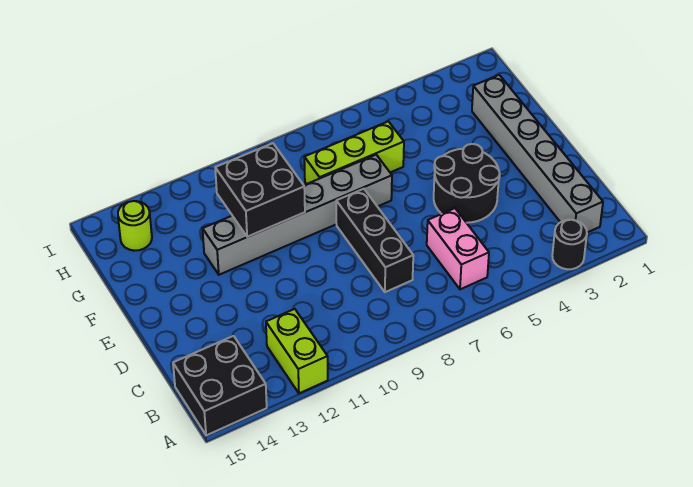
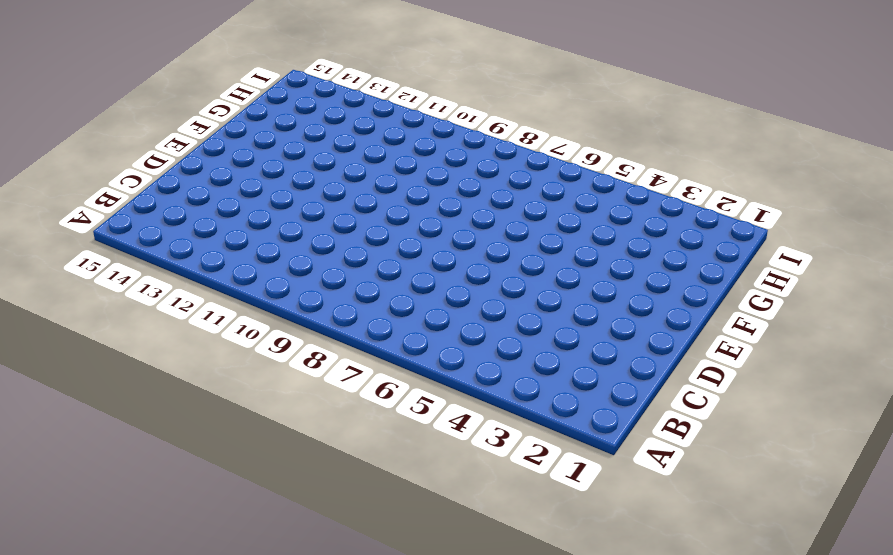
none -> black 1x1 round brick [552,220,587,269]
none -> lime 1x2 brick [266,309,328,393]

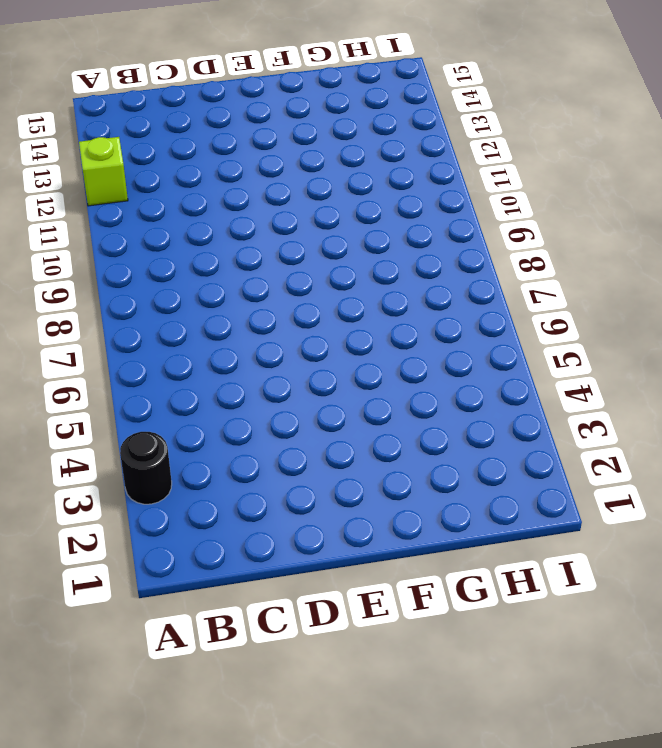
lime 1x1 brick [79,137,128,206] -> lime 1x2 brick [266,309,328,393]
none -> black 2x2 brick [173,336,267,435]
none -> grey 1x6 brick [472,75,603,232]

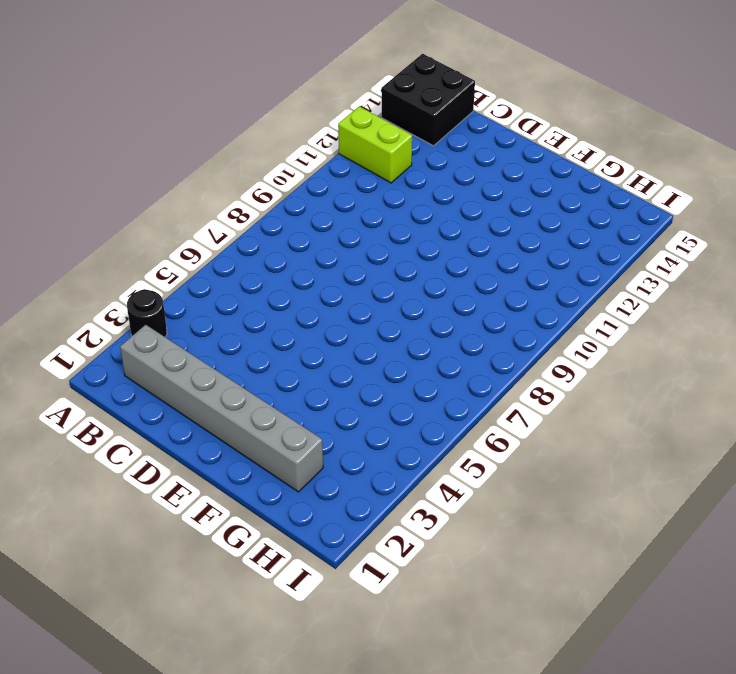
none -> pink 1x2 brick [427,208,489,289]
none -> black 1x3 brick [336,189,413,292]

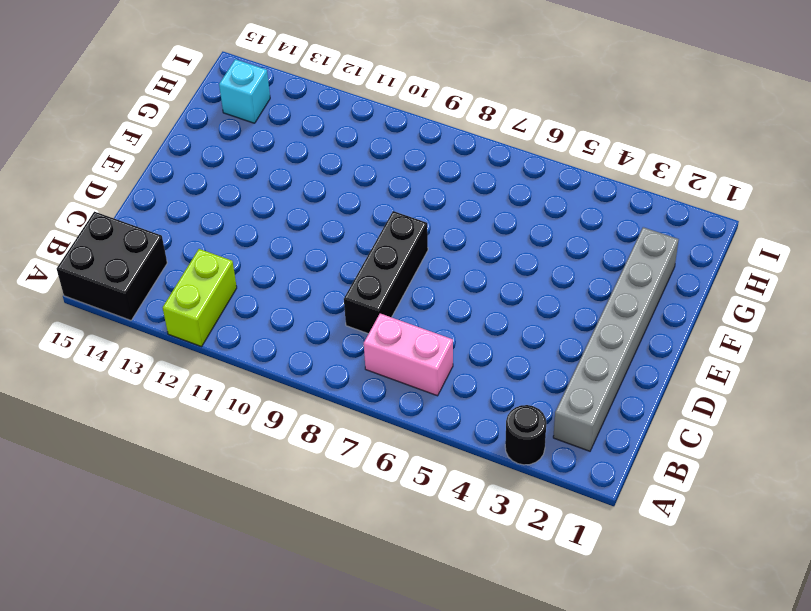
pink 1x2 brick [364,314,453,396] -> pink 1x2 brick turned to [427,208,489,289]
cyan 1x1 brick [219,59,270,123] -> lime 1x1 round brick [118,201,152,251]
none -> black 2x2 round brick [434,144,500,223]
none -> grey 1x6 brick [203,155,392,275]

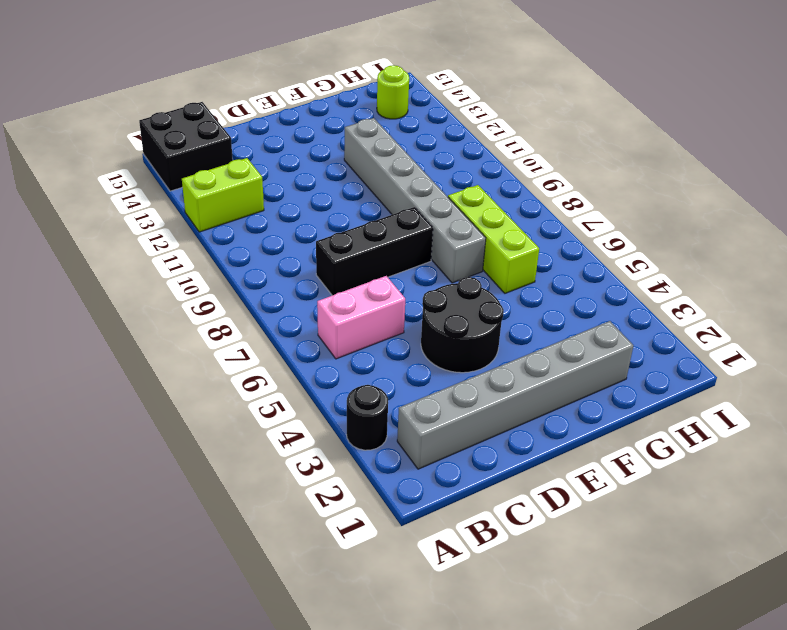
none -> black 2x2 brick [215,143,305,237]

